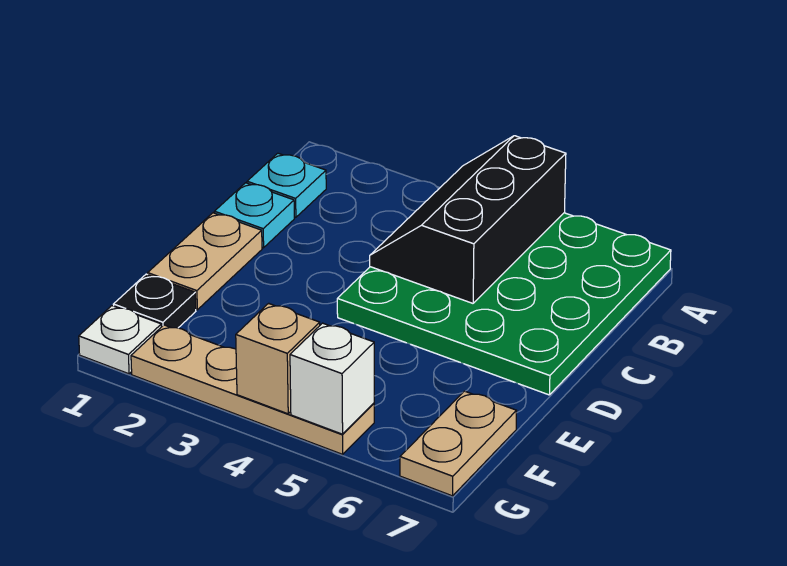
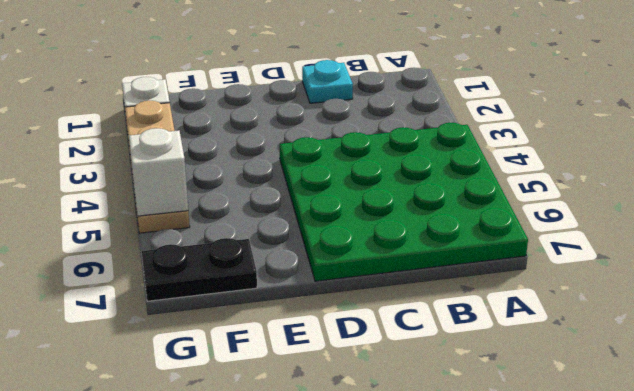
black 1x2 plate [142,238,257,301] -> tan 1x2 plate [400,391,517,496]
none -> cyan 1x1 plate [247,153,326,217]
none -> tan 1x2 plate [148,213,262,310]

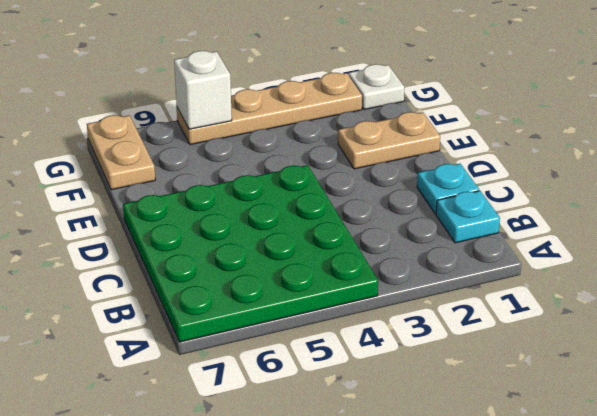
tan 1x2 plate [338,112,440,169] -> tan 1x2 plate turned to [148,213,262,310]
none -> black 1x1 plate [113,274,196,328]
none -> black 2x3 slope [370,136,566,303]

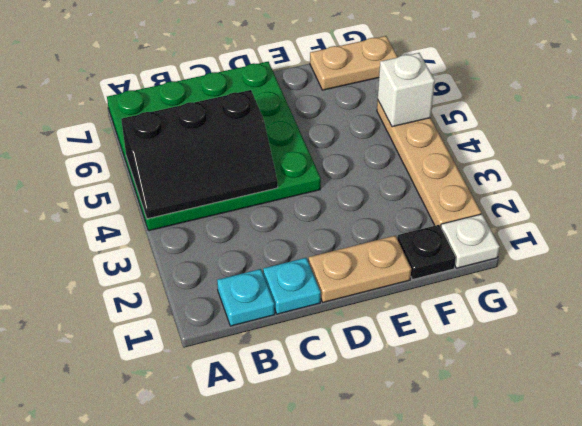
none -> tan 1x1 brick [236,303,320,414]

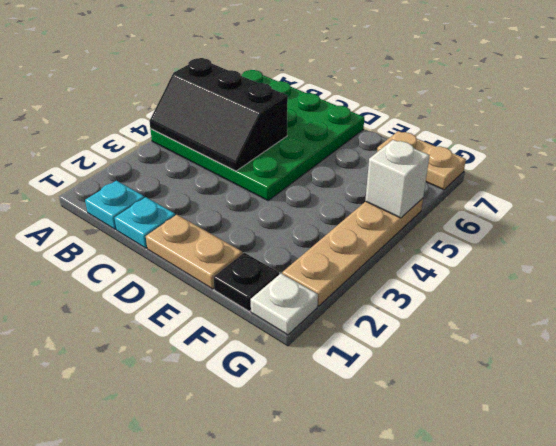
none -> tan 1x1 brick [236,303,320,414]

